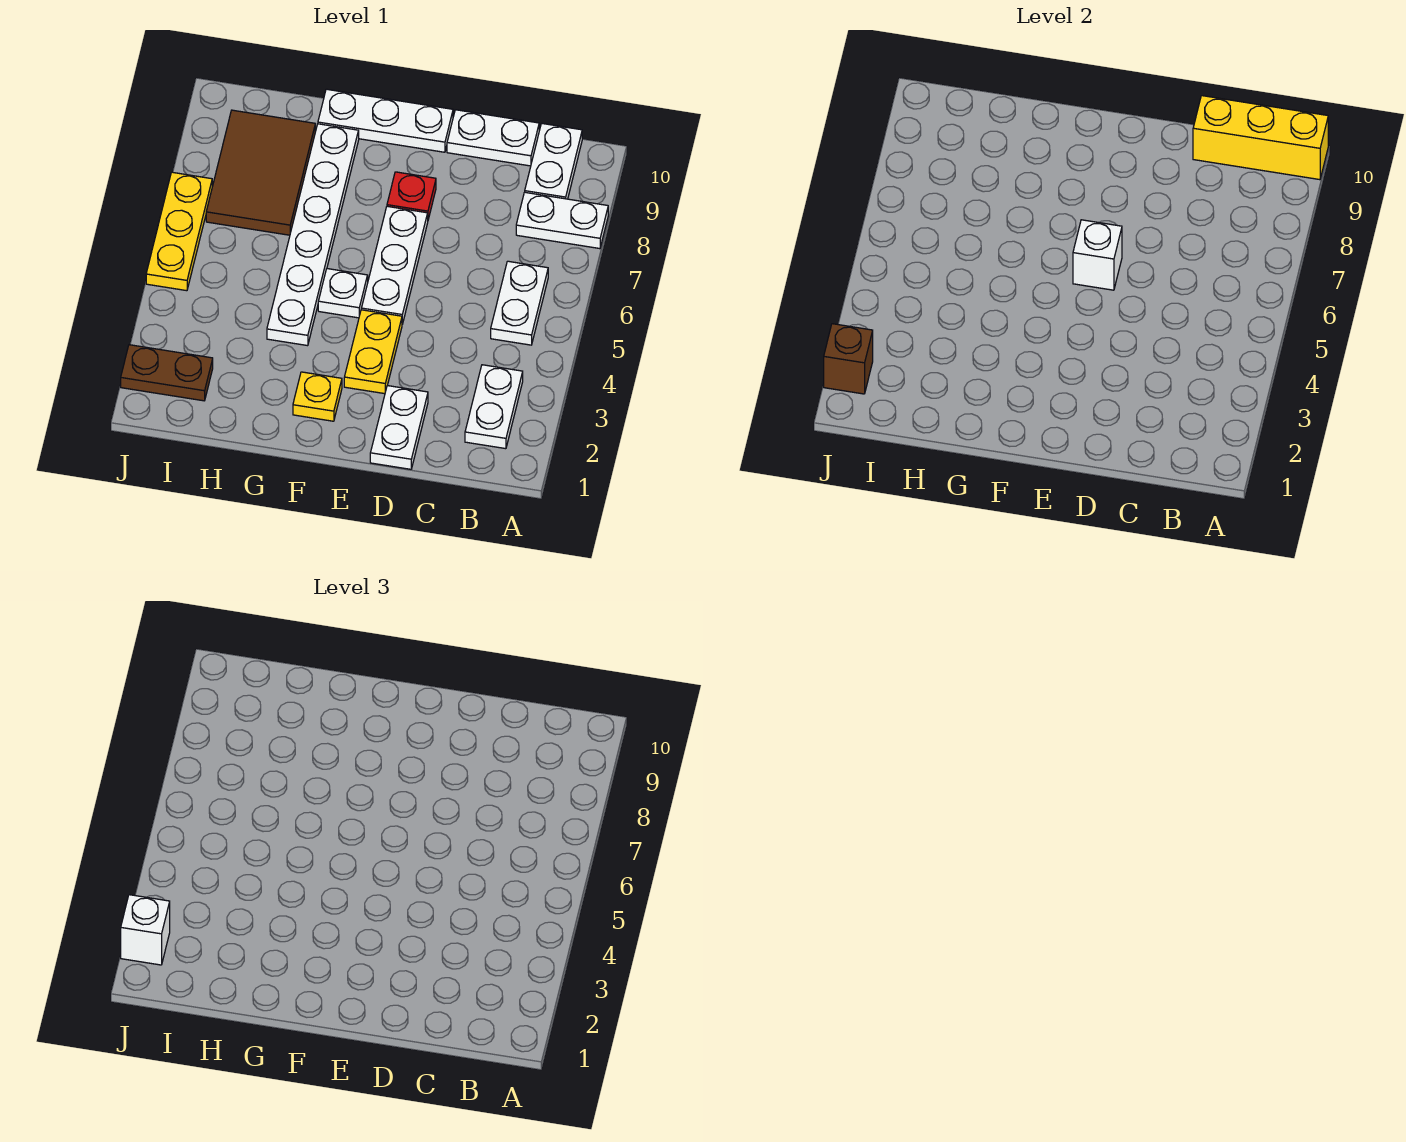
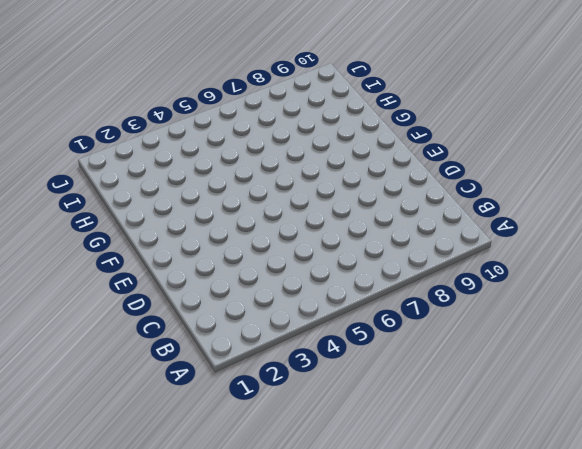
none -> white 1x2 plate [516,192,608,249]
none -> white 1x2 plate [465,365,523,449]
none -> white 1x2 plate [491,261,548,345]

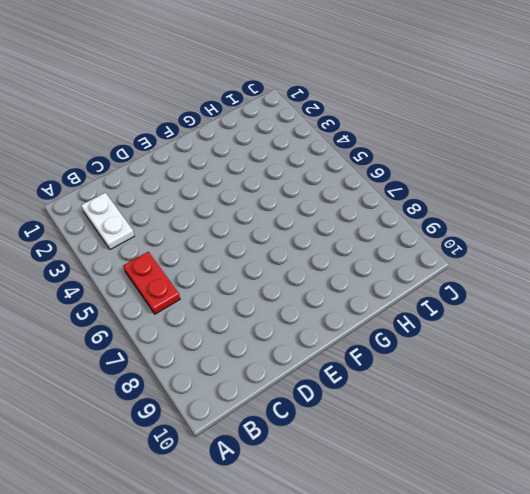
red 1x2 plate [123,252,180,314] -> white 1x2 plate [491,261,548,345]
none -> white 1x2 plate [516,192,608,249]
none -> white 1x2 plate [525,124,582,199]
none -> white 1x2 plate [447,110,539,166]

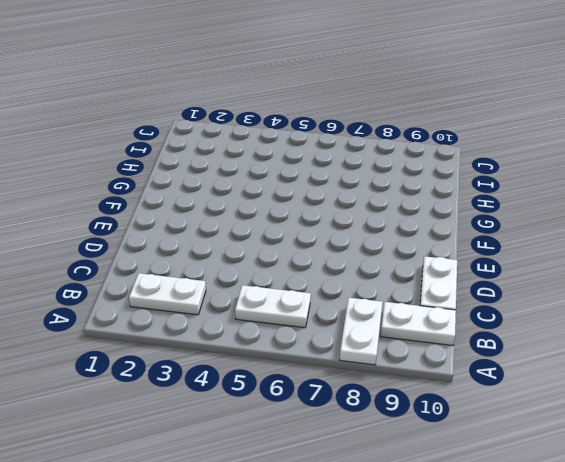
none -> white 1x2 plate [370,386,428,469]
none -> yellow 1x2 plate [344,310,402,394]
none -> white 1x3 plate [361,206,428,324]

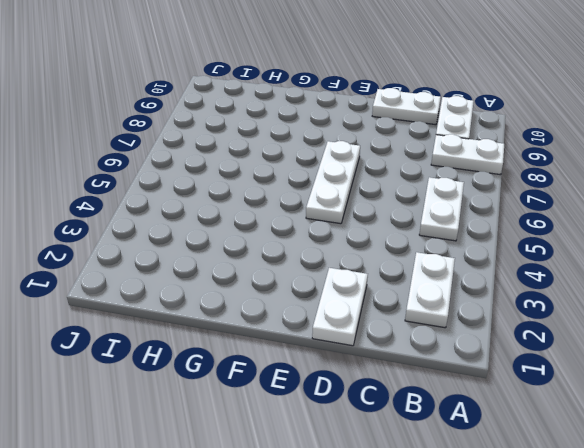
none -> yellow 1x2 plate [344,310,402,394]
none -> red 1x1 plate [387,172,436,219]
none -> white 1x3 plate [318,89,453,152]

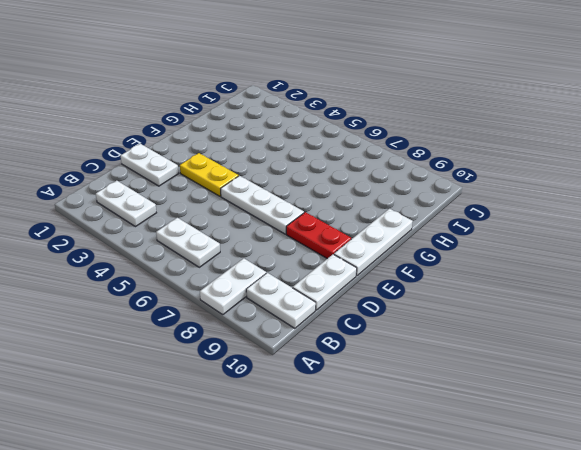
red 1x2 plate [286,212,351,259] -> red 1x1 plate [387,172,436,219]
none -> yellow 1x1 plate [293,372,342,421]
none -> white 1x1 plate [318,269,368,318]
none -> white 1x6 plate [267,124,359,346]

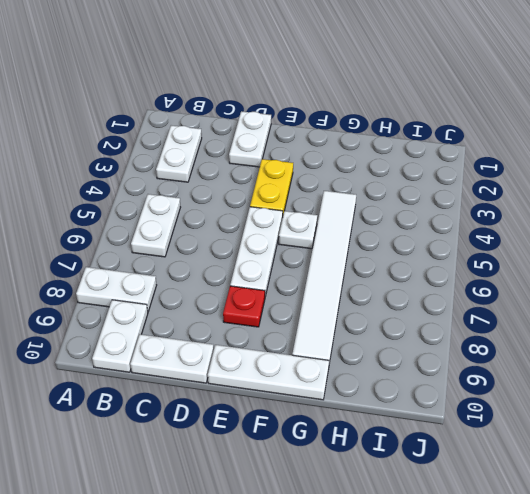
white 1x6 tile [292,191,356,363] -> white 1x6 plate [267,124,359,346]
none -> yellow 1x1 plate [293,372,342,421]
none -> brown 2x3 tile [206,110,315,235]
none -> brown 1x2 plate [121,345,213,401]

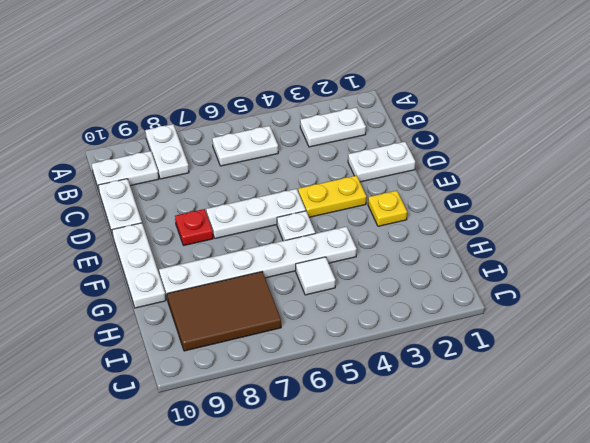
white 1x1 tile [296,257,336,295] -> none
none -> brown 1x2 plate [121,345,213,401]
none -> yellow 1x3 plate [146,172,212,291]
none -> yellow 1x3 brick [1193,96,1328,180]

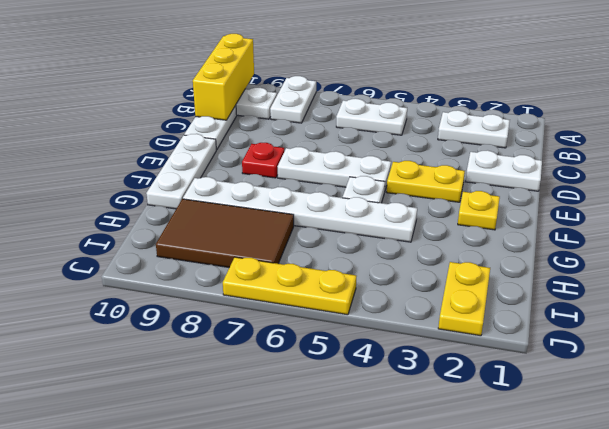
yellow 1x2 plate [438,262,490,336] -> brown 1x2 plate [121,345,213,401]
none -> white 1x1 brick [1073,220,1122,290]
none -> brown 1x1 brick [824,324,873,394]
none -> white 1x1 brick [121,895,170,965]

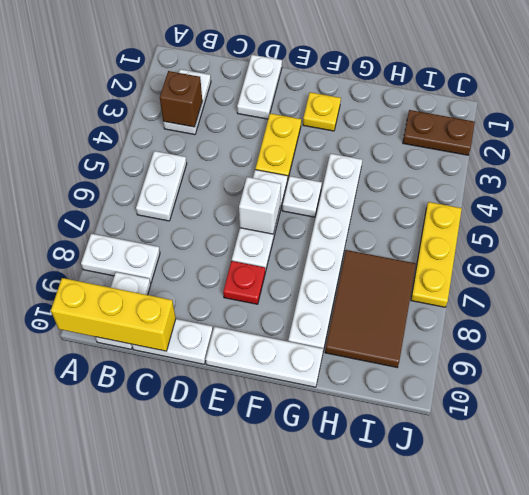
brown 1x1 brick [160,71,202,127] -> brown 1x1 brick moved to [824,324,873,394]
none -> white 1x1 brick [121,895,170,965]

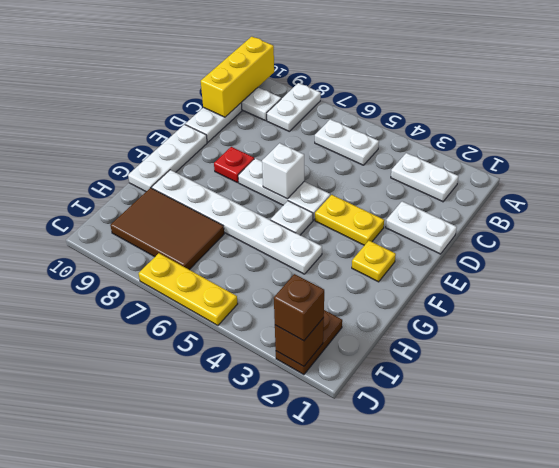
brown 1x1 brick [274,274,324,341] -> white 1x1 brick [121,895,170,965]

